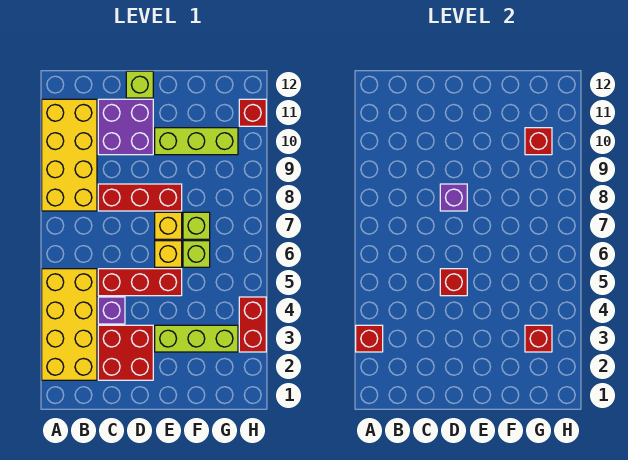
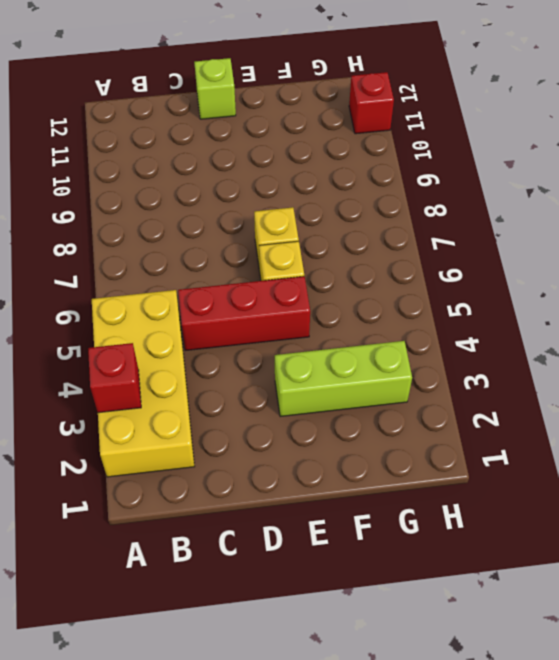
none -> yellow 2x4 brick [42,99,97,211]
none -> red 2x2 brick [98,325,153,380]
none -> purple 1x1 brick [98,297,125,324]

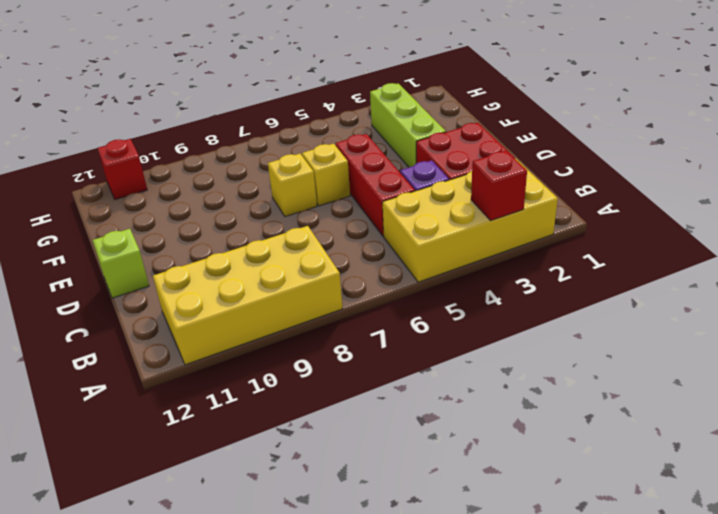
none -> red 1x3 brick [98,184,182,211]
none -> purple 2x2 brick [98,99,153,155]
none -> lime 1x3 brick [155,128,238,155]

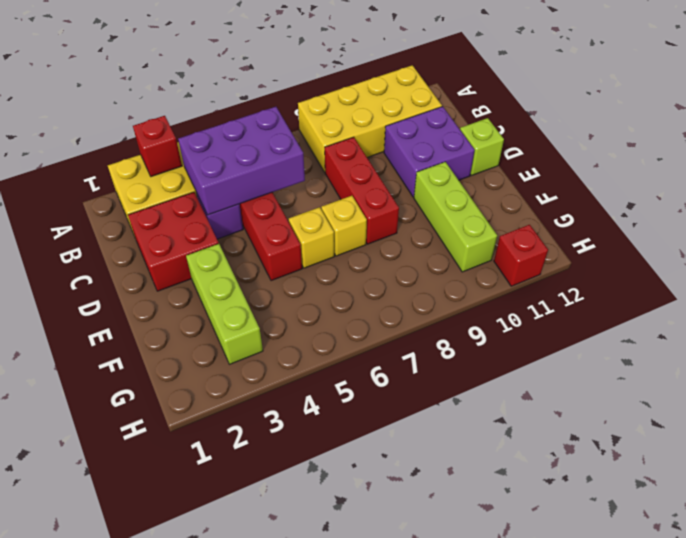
purple 2x3 brick [178,107,305,215] -> none
none -> lime 1x1 brick [183,241,210,267]
none -> lime 1x1 brick [183,212,210,239]
none -> red 1x2 brick [239,297,266,352]

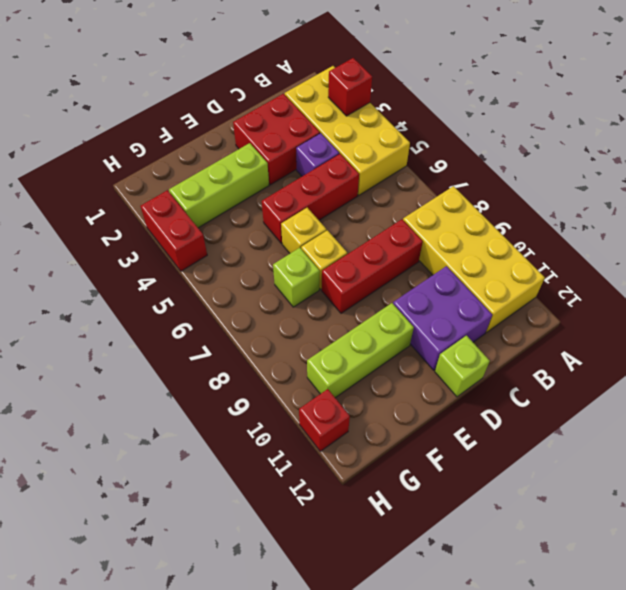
none -> lime 1x1 brick [183,241,210,267]
none -> red 1x1 brick [440,269,467,296]
none -> purple 1x1 brick [440,184,467,211]

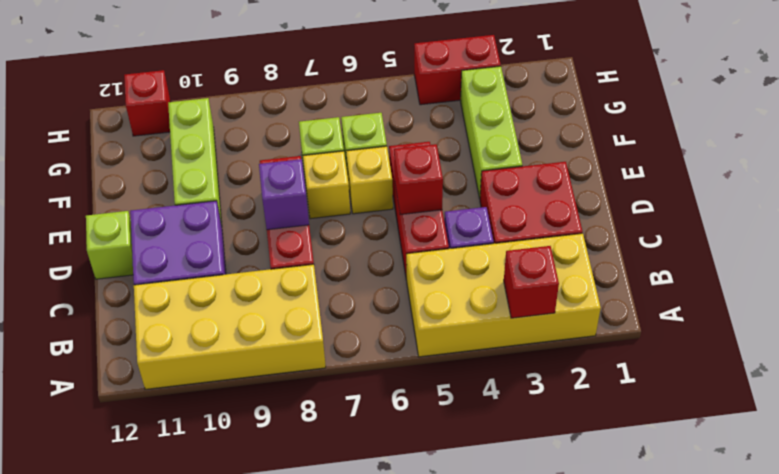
none -> red 1x1 brick [525,325,552,352]
none -> red 1x1 brick [525,128,552,155]

